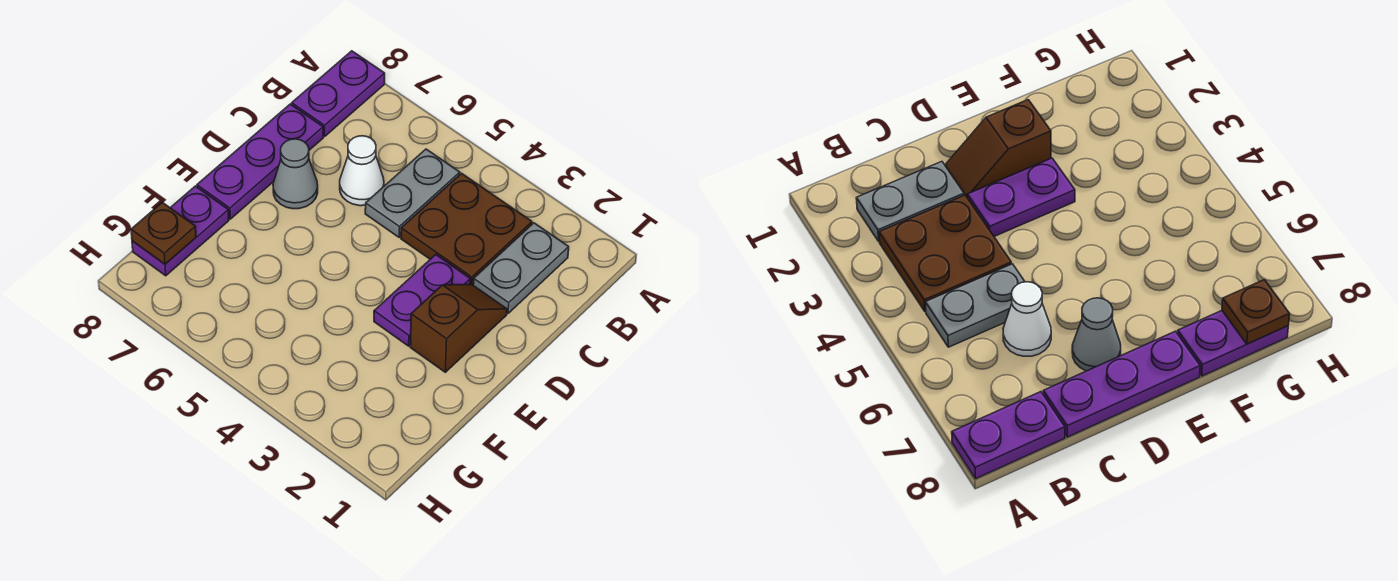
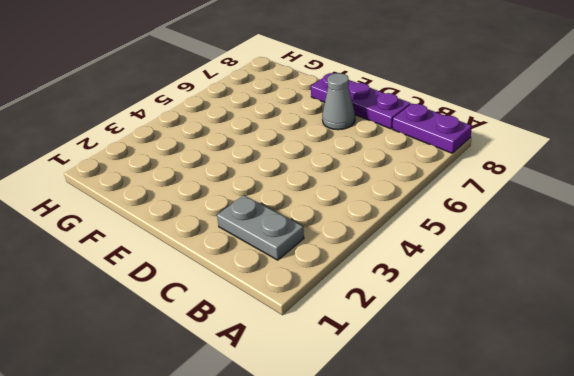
none -> brown 2x2 plate [401,173,532,285]
none -> grey 1x2 plate [365,149,460,237]

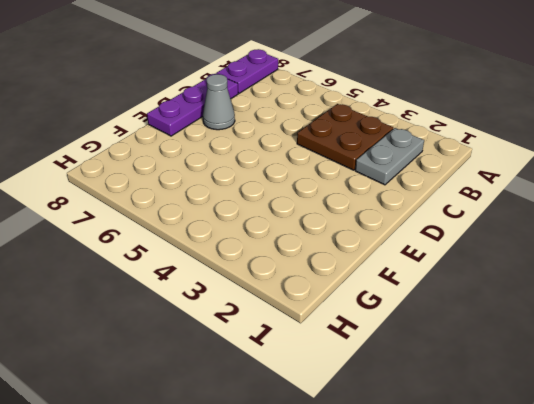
none -> grey 1x2 plate [365,149,460,237]
none -> white 1x1 cone [340,136,384,206]

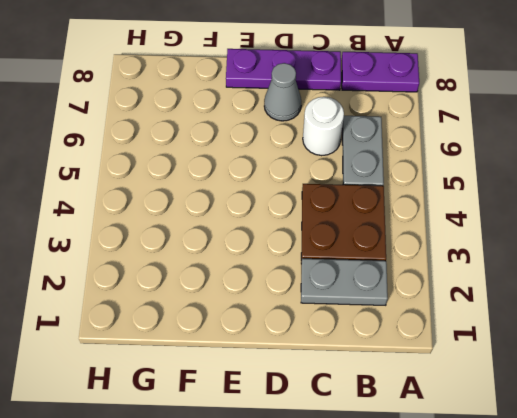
grey 1x2 plate [342,116,384,186] -> grey 1x2 plate turned to [365,149,460,237]
white 1x1 round brick [303,97,344,156] -> white 1x1 cone [340,136,384,206]
none -> brown 1x2 slope [410,285,507,372]
none -> purple 1x2 plate [374,255,470,346]

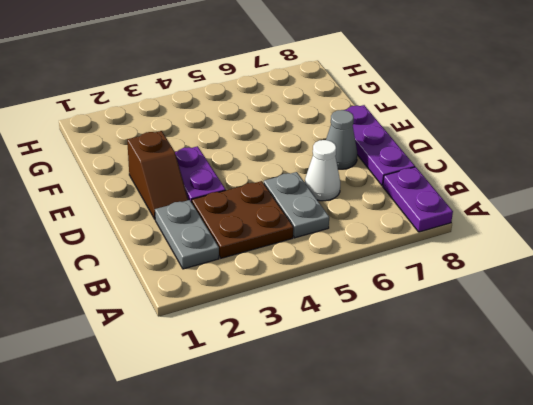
none -> purple 1x2 plate [132,186,229,276]
none -> brown 1x1 plate [131,202,196,264]

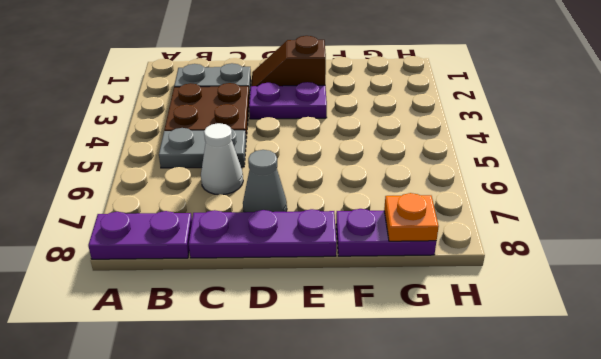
orange 1x1 plate [384,193,439,241] -> brown 1x1 plate [131,202,196,264]

